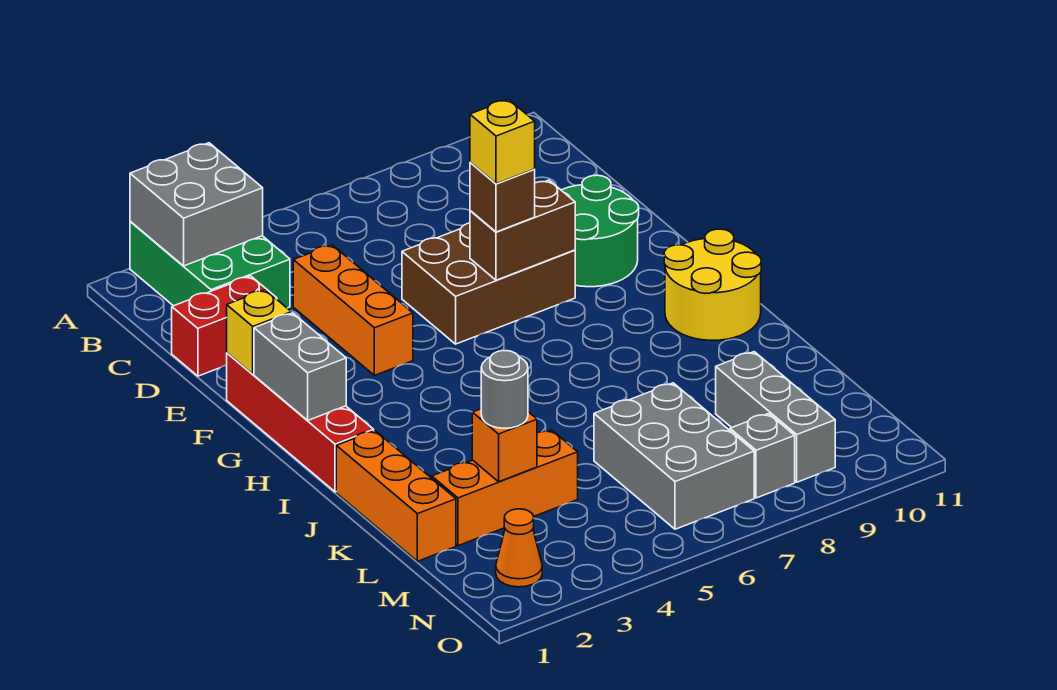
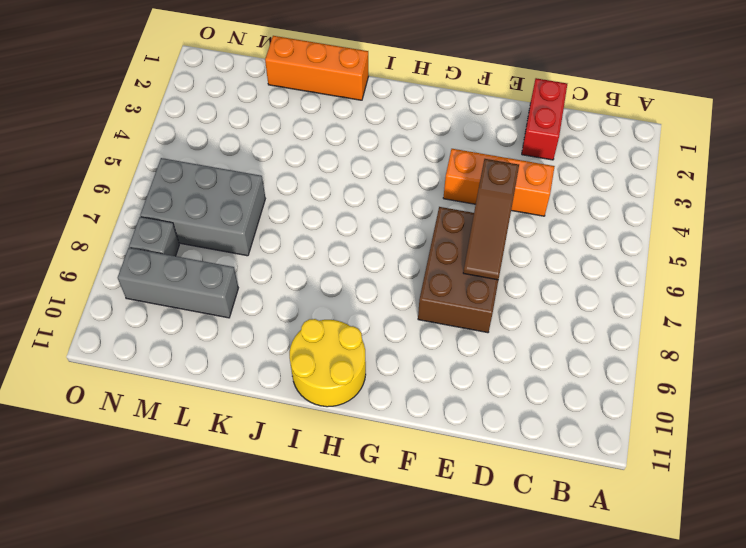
brown 1x3 slope [463,159,519,280] -> none
none -> green 2x3 brick [130,221,290,308]
none -> green 2x2 round brick [561,175,639,287]
none -> red 1x4 brick [227,353,374,492]

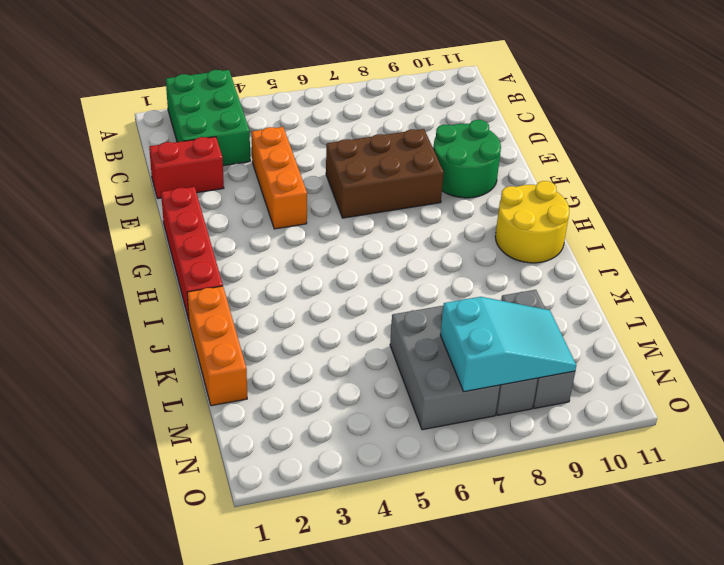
cyan 2x3 slope [440,297,576,392] -> none
none -> orange 1x3 brick [432,430,578,546]
none -> orange 1x1 cone [496,509,542,587]
none -> grey 2x2 brick [130,143,263,266]

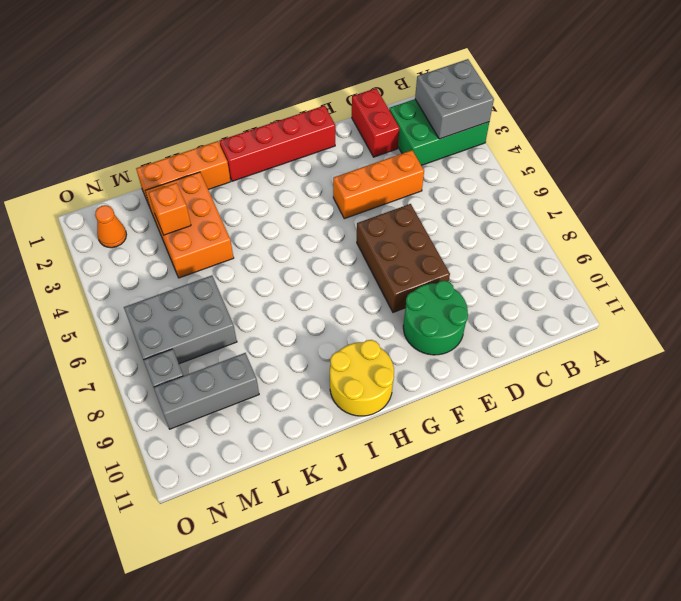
orange 2x3 brick [145,172,234,278] -> orange 1x3 brick [432,430,578,546]
none -> yellow 1x1 brick [227,290,291,374]
none -> brown 1x2 brick [470,180,575,280]
none -> grey 1x2 brick [254,313,346,421]

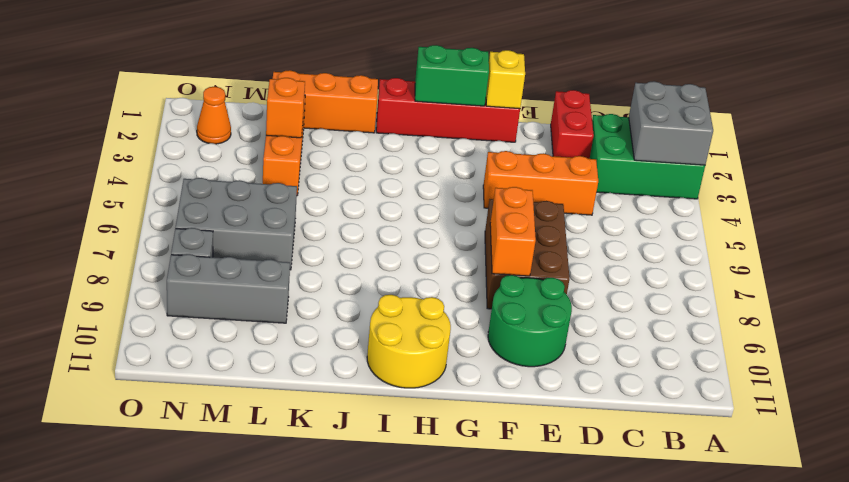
orange 1x2 brick [490,187,536,276] -> brown 1x2 brick [470,180,575,280]
green 1x2 brick [415,45,489,106] -> grey 1x2 brick [254,313,346,421]
none -> brown 1x1 brick [470,162,535,232]
none -> grey 1x1 round brick [481,351,528,428]
none -> yellow 1x1 brick [470,99,535,184]

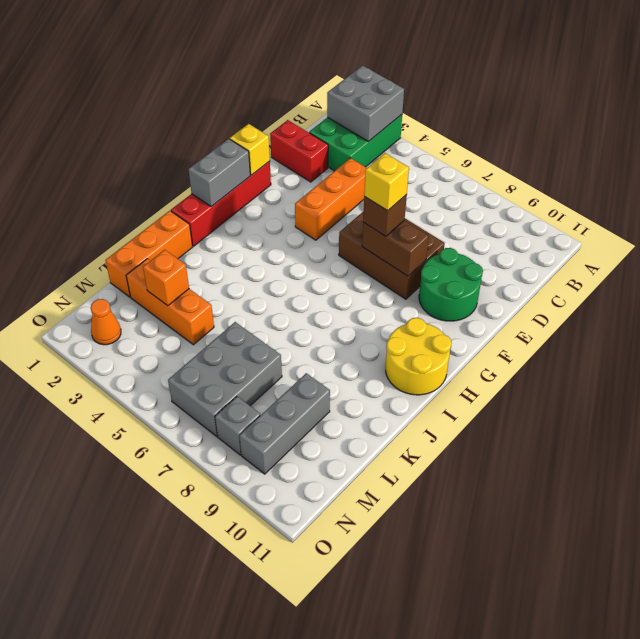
none -> grey 1x1 round brick [481,351,528,428]

